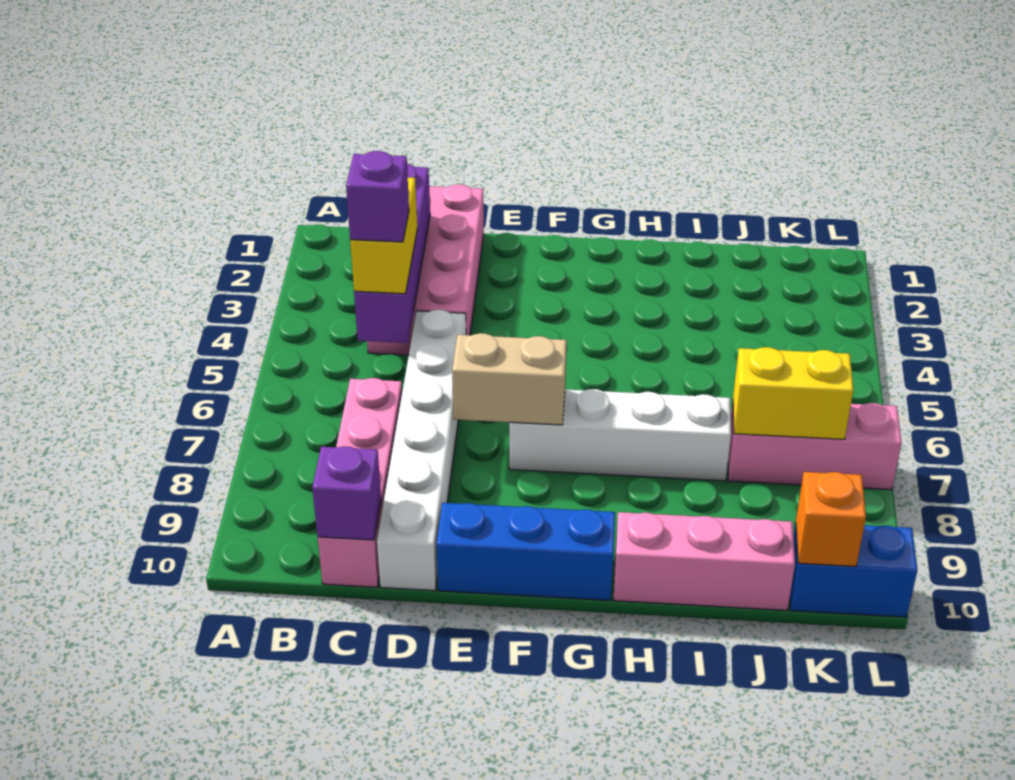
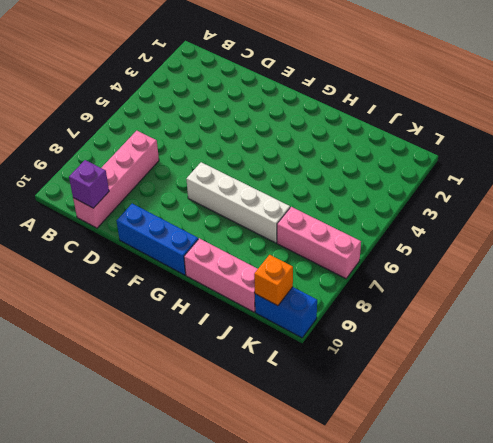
none -> pink 2x4 brick [367,184,484,355]
none -> white 1x6 brick [377,310,466,591]
none -> purple 1x4 brick [354,164,430,343]

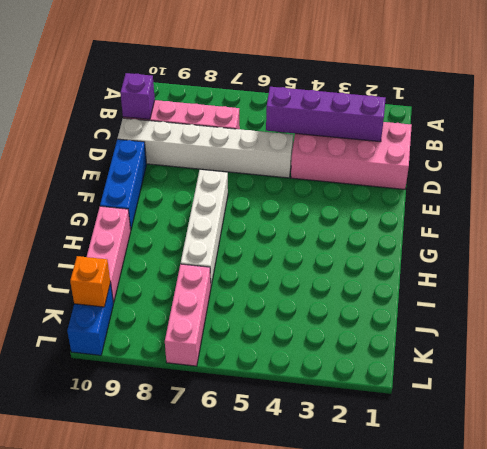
none -> tan 1x2 brick [452,333,567,425]
none -> yellow 1x2 brick [733,347,853,439]
none -> yellow 1x2 brick [350,178,417,294]

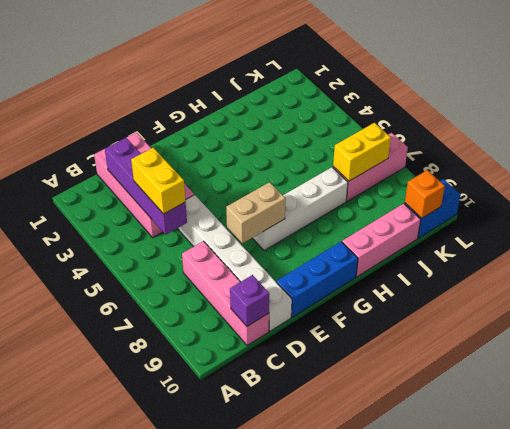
none -> purple 1x1 brick [346,151,409,242]

